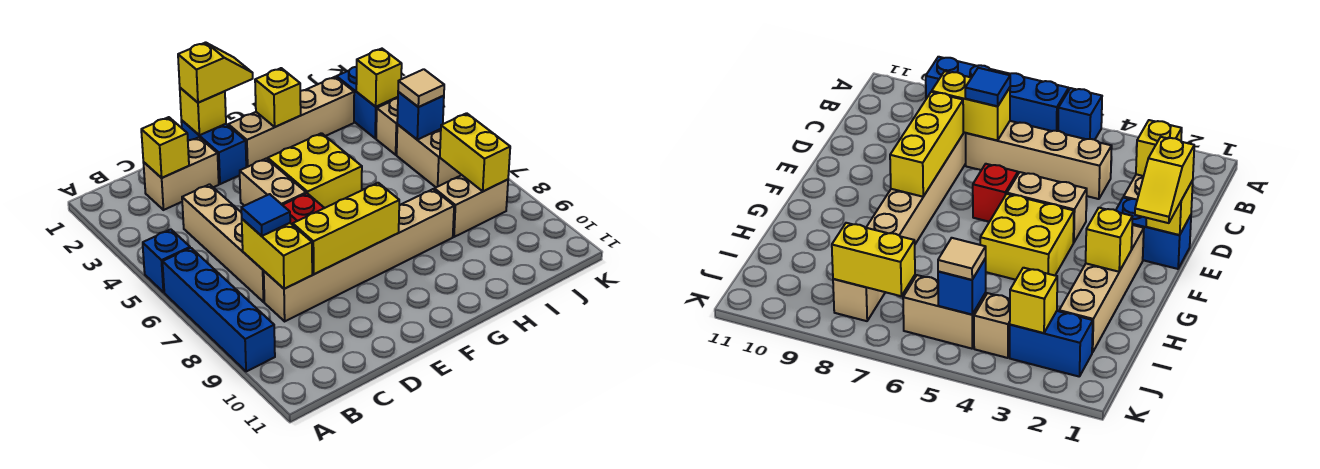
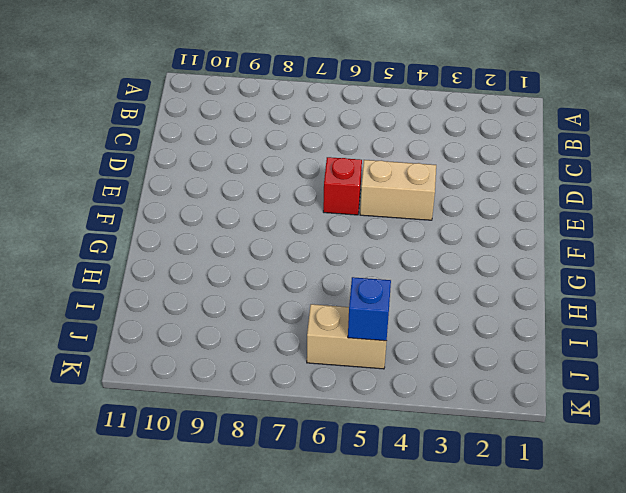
none -> blue 1x1 brick [143,229,190,292]
none -> blue 1x4 brick [162,248,275,372]
none -> tan 1x2 brick [143,137,219,210]

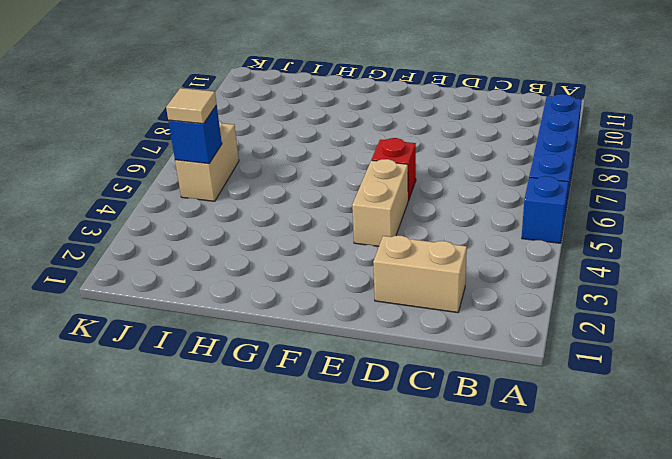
none -> tan 1x4 brick [182,184,264,302]
none -> tan 1x6 brick [264,189,454,321]
none -> blue 1x2 brick [181,120,246,184]

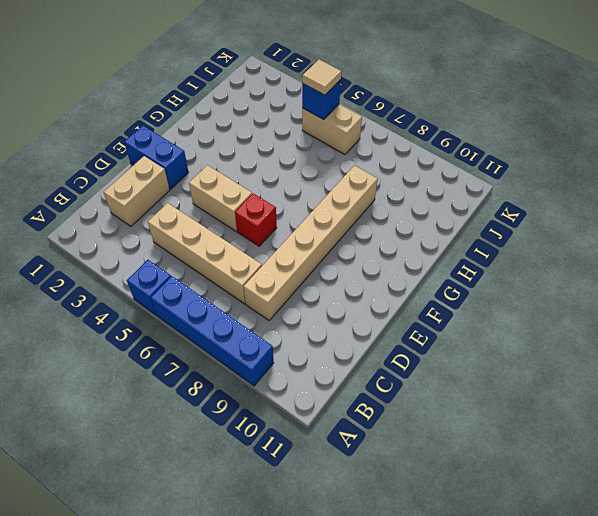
none -> tan 1x4 brick [228,77,354,167]
none -> yellow 2x2 brick [268,133,362,208]
none -> tan 1x2 brick [434,175,508,237]

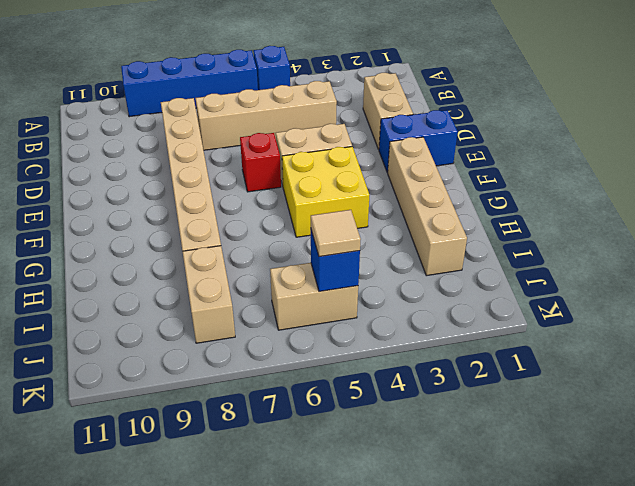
none -> blue 1x2 brick [336,67,398,138]
none -> tan 1x1 brick [376,98,398,155]
none -> yellow 1x1 brick [141,117,189,178]

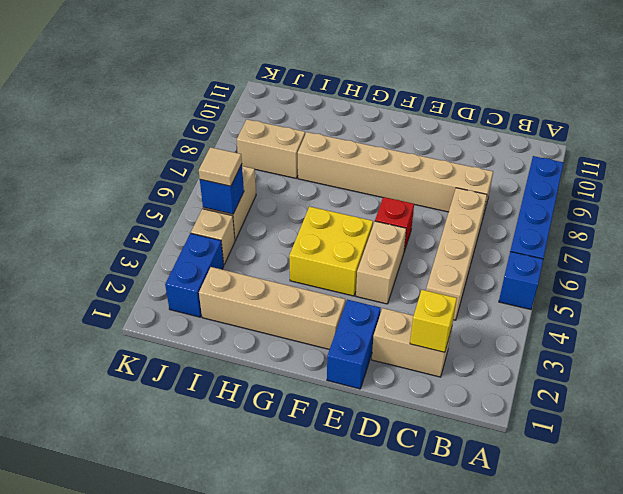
none -> yellow 1x2 brick [242,219,312,289]
none -> yellow 1x3 brick [293,183,399,274]
none -> yellow 1x1 brick [180,88,226,135]

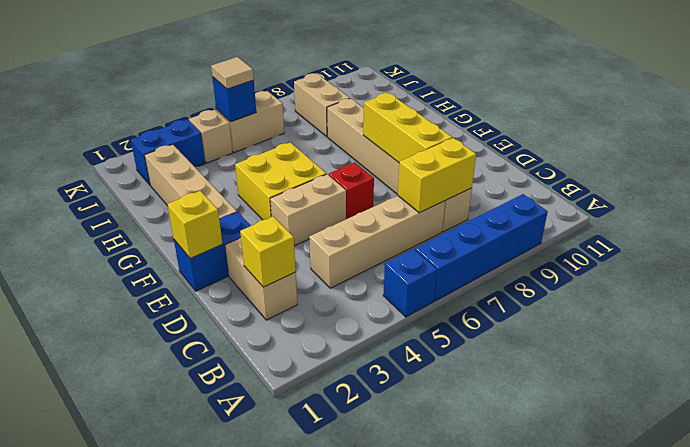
none -> yellow 1x1 brick [255,68,301,127]
none -> yellow 1x1 brick [356,49,402,107]
none -> yellow 1x2 brick [440,113,510,191]

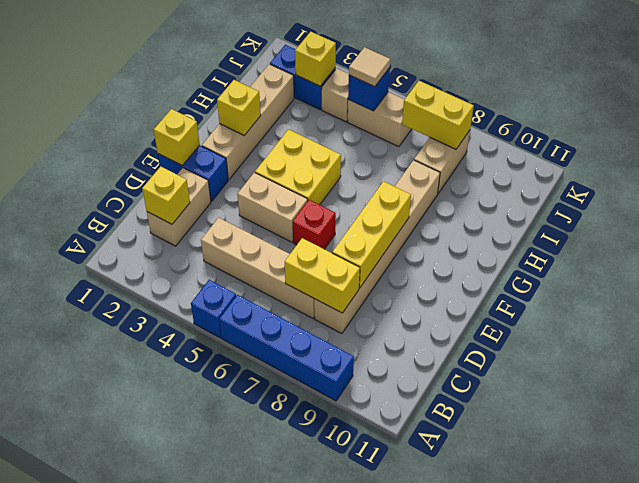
none -> blue 1x1 tile [241,194,290,236]
none -> yellow 1x2 slope [178,42,253,103]

